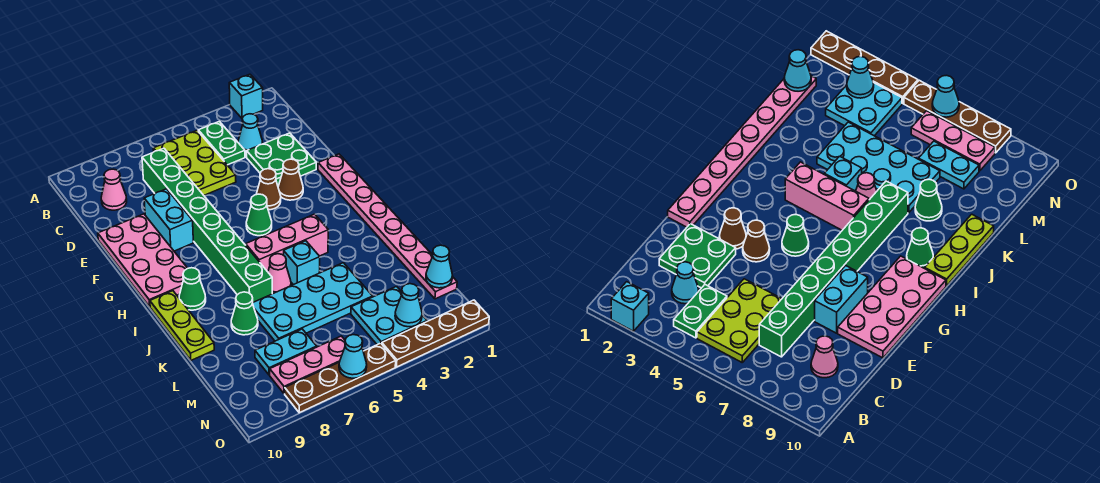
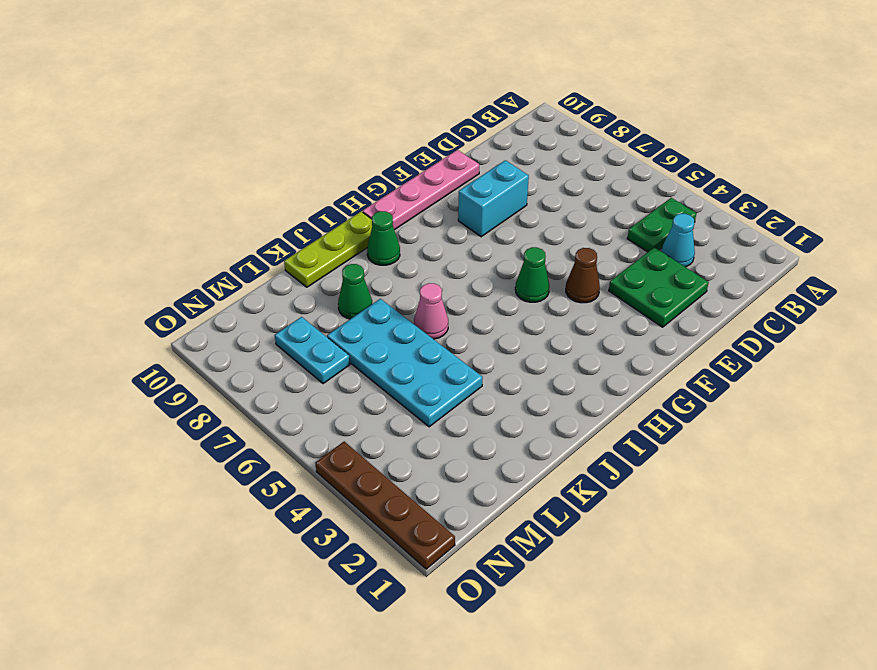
pink 1x4 plate [363,150,479,230] -> pink 2x4 plate [98,214,188,307]
none -> cyan 1x1 brick [229,74,263,118]
none -> lime 2x3 plate [153,131,236,195]
none -> green 1x8 brick [142,148,272,302]

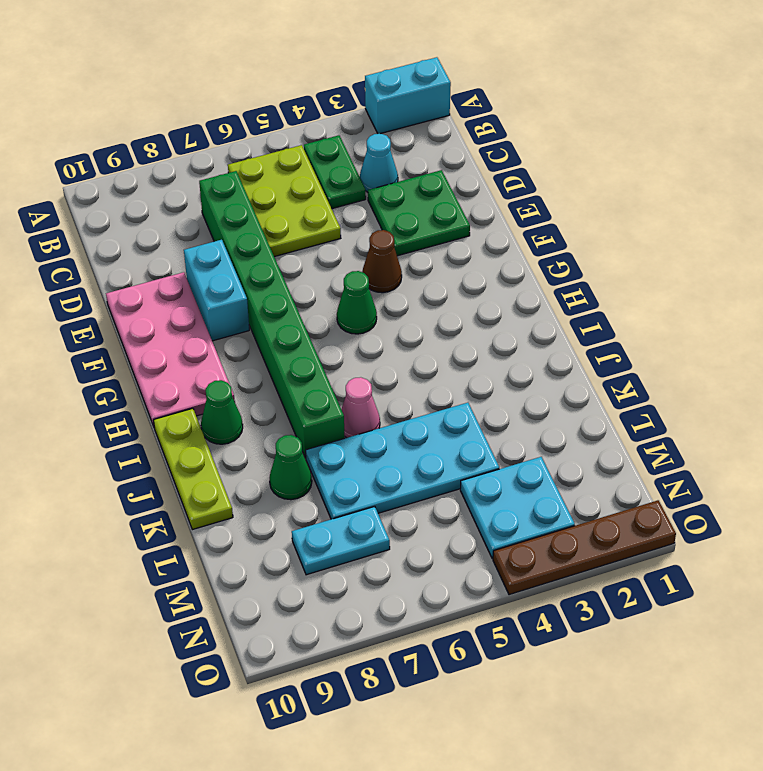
cyan 1x2 brick [365,57,451,134] -> cyan 1x1 brick [229,74,263,118]
none -> pink 1x1 cone [101,169,127,210]
none -> pink 1x8 plate [318,154,457,299]
none -> brown 1x1 cone [278,159,303,200]

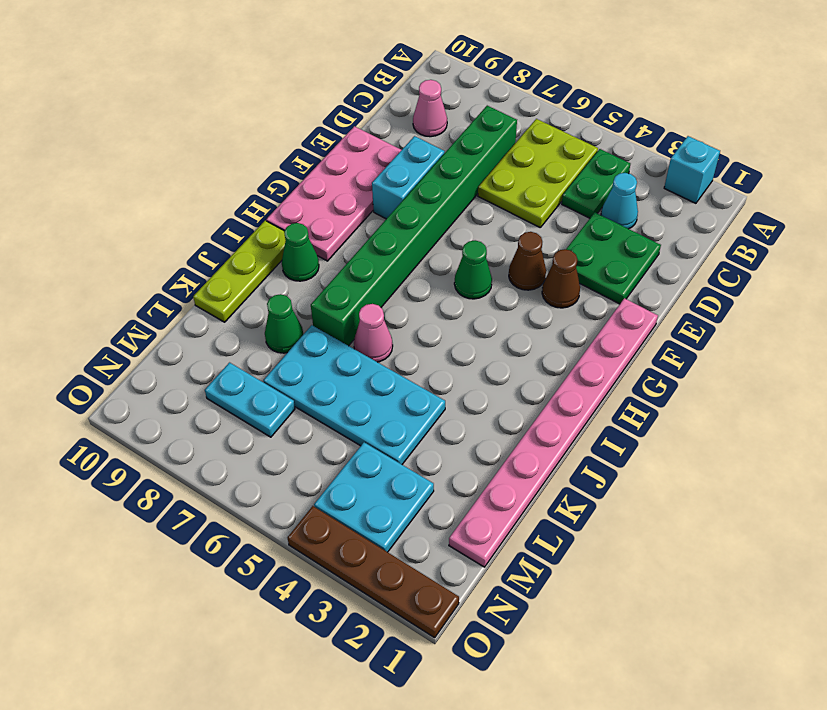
none -> pink 1x3 brick [246,214,328,272]
none -> cyan 1x1 brick [284,241,320,285]
none -> pink 1x3 plate [270,336,345,394]

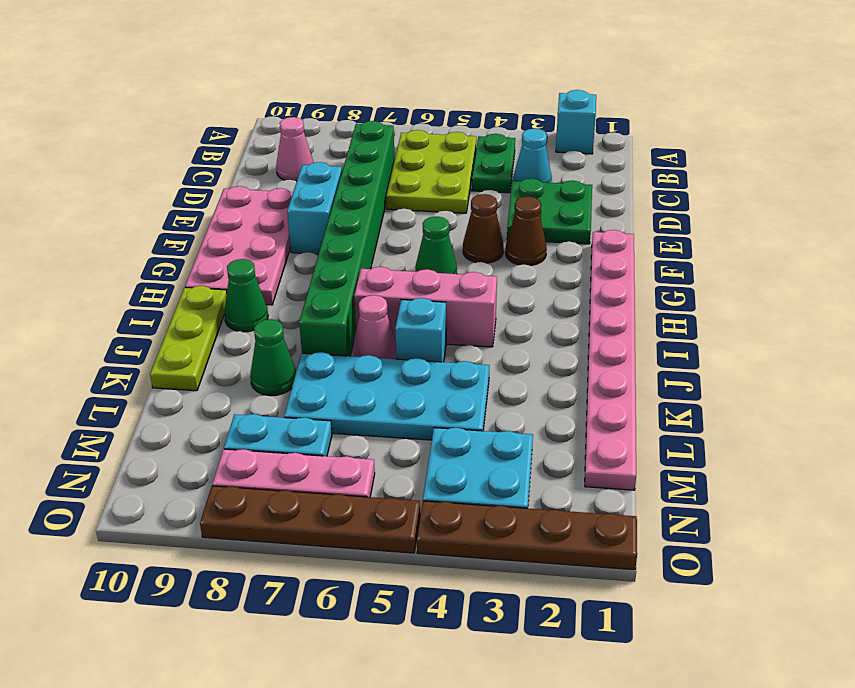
none -> cyan 1x1 cone [426,245,452,288]
none -> cyan 1x1 cone [395,284,422,327]
none -> cyan 1x1 cone [339,335,367,378]

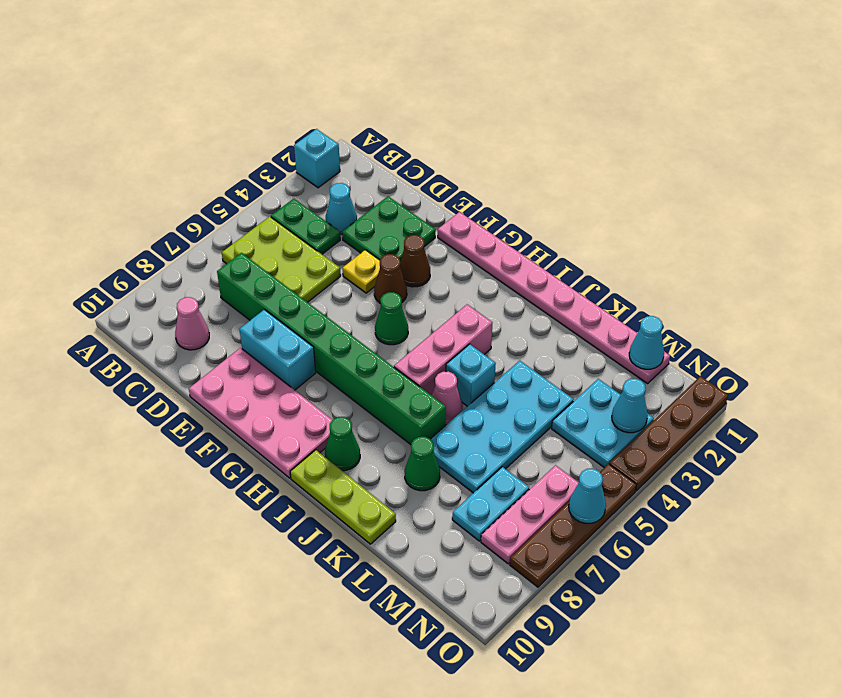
yellow 1x1 plate [343,250,380,293] -> none

